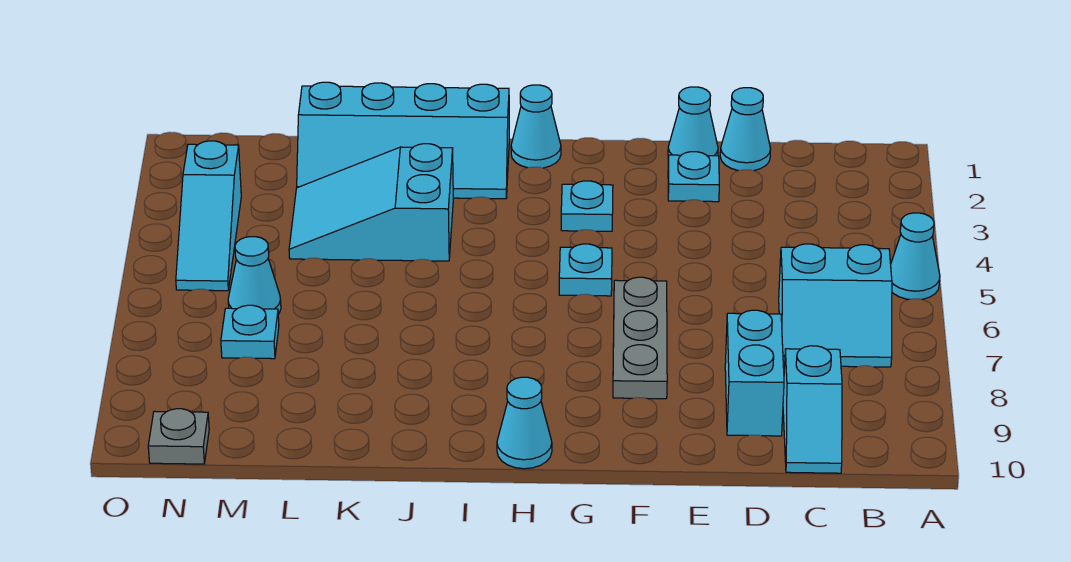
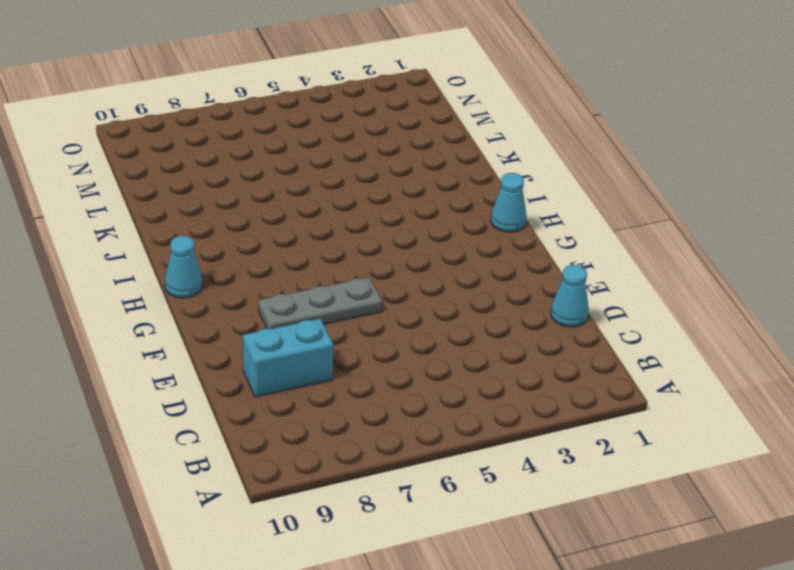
none -> cyan 1x1 cone [891,213,940,299]
none -> cyan 2x2 slope [779,244,892,367]
none -> cyan 1x2 slope [783,346,842,473]

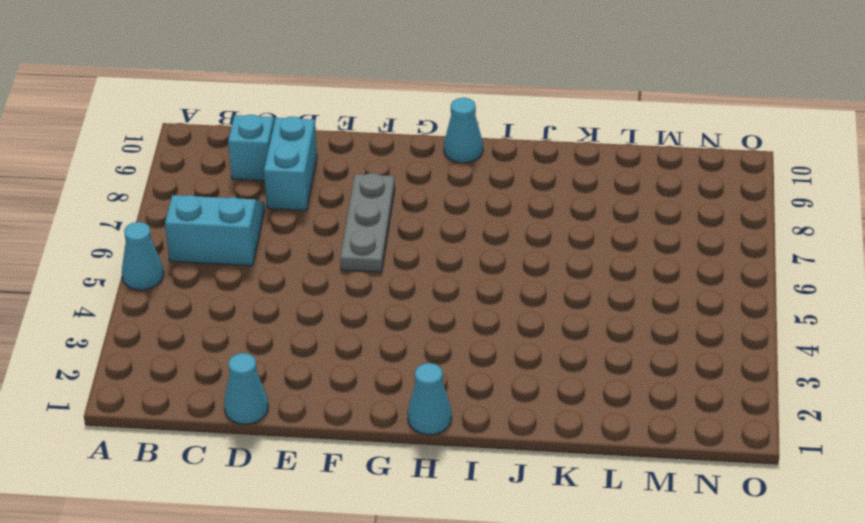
none -> cyan 1x1 cone [668,87,718,156]
none -> cyan 1x1 plate [668,152,719,202]
none -> cyan 1x1 plate [561,181,613,231]

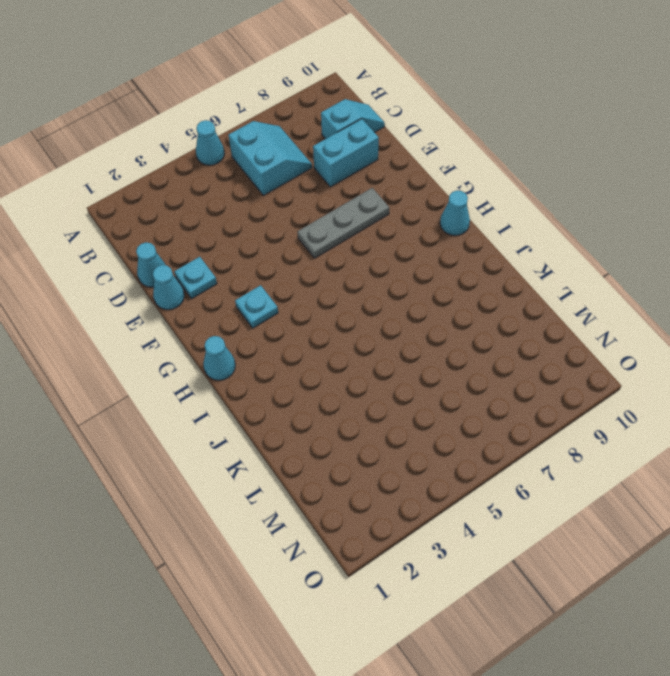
none -> cyan 1x1 plate [559,244,612,296]
none -> cyan 2x4 slope [297,82,509,199]
none -> cyan 2x3 slope [289,144,453,261]

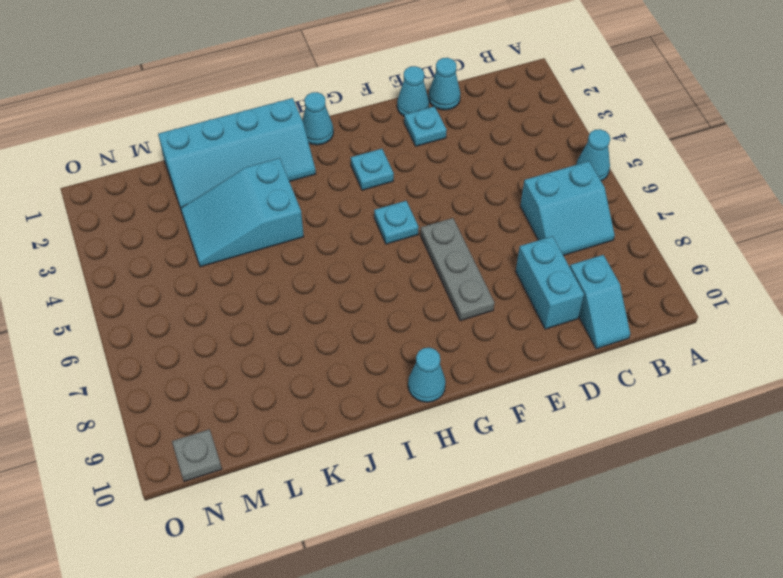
none -> cyan 1x1 cone [228,237,281,314]
none -> cyan 1x1 plate [221,305,279,359]
none -> cyan 1x3 slope [176,141,241,291]

